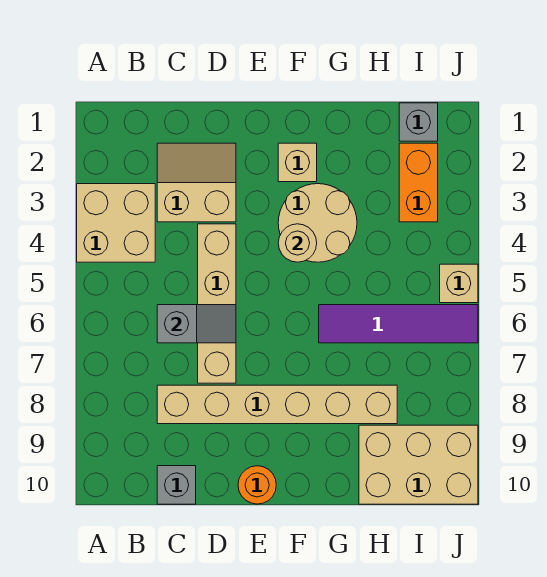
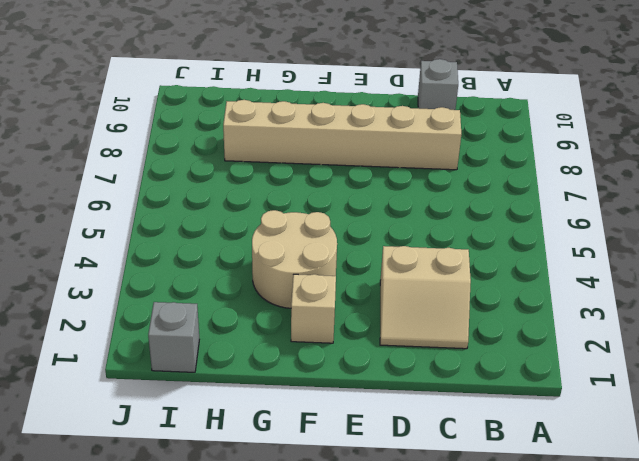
none -> tan 2x2 brick [77,184,155,262]
none -> tan 1x4 brick [198,224,236,383]
none -> orange 1x1 round brick [238,466,276,504]

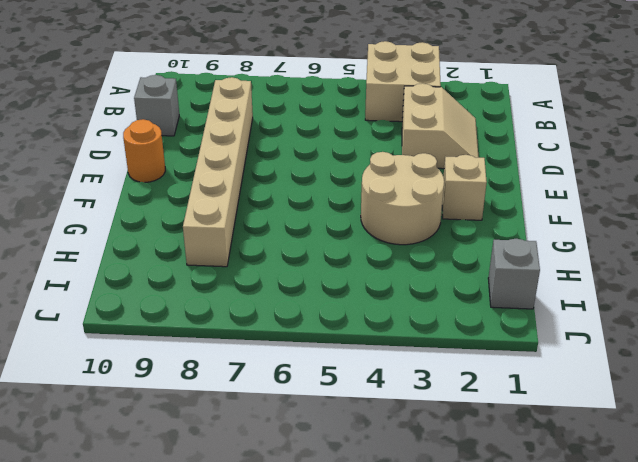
none -> tan 1x4 brick [198,224,236,383]
none -> purple 1x4 tile [319,305,478,343]
none -> tan 2x3 brick [359,425,478,504]

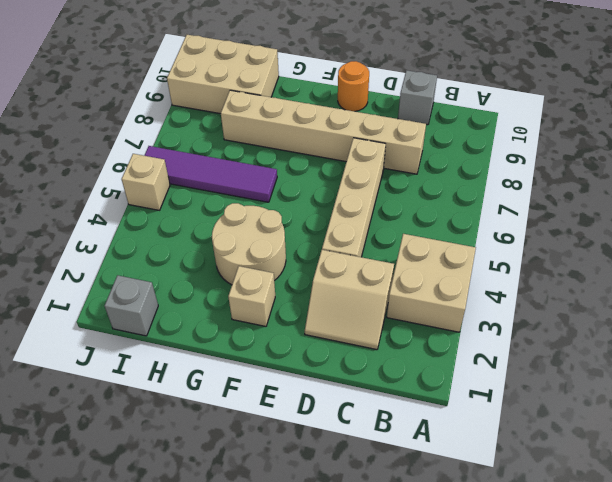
none -> orange 1x2 brick [399,143,438,222]
none -> grey 1x2 slope [157,305,236,343]
none -> tan 1x1 round brick [278,224,317,262]

